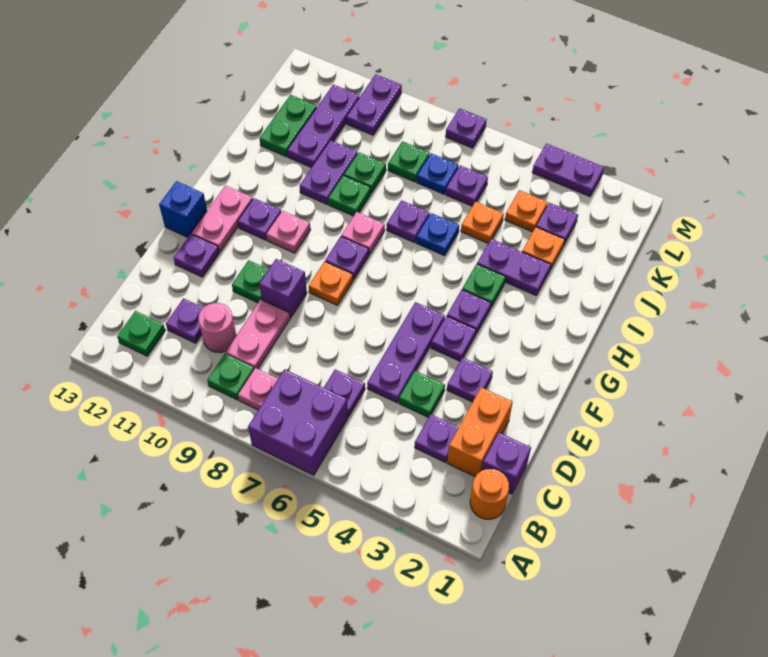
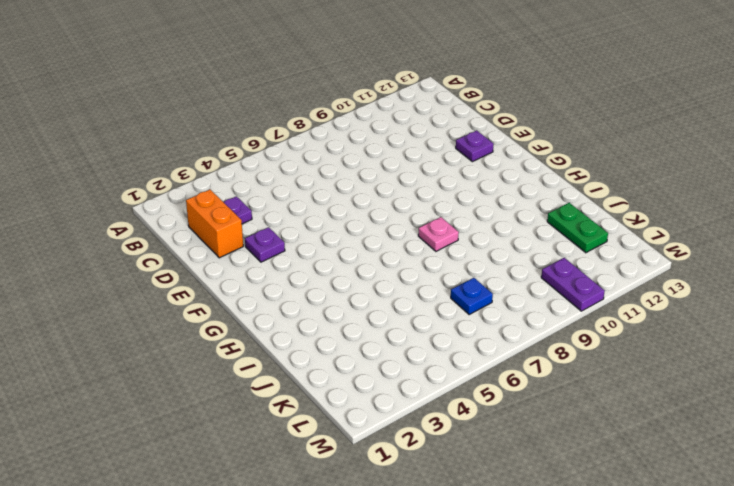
none -> purple 2x2 brick [248,369,348,475]
none -> orange 1x1 round brick [470,469,509,519]
none -> pink 1x1 plate [238,368,278,410]
none -> green 1x1 plate [207,354,254,400]

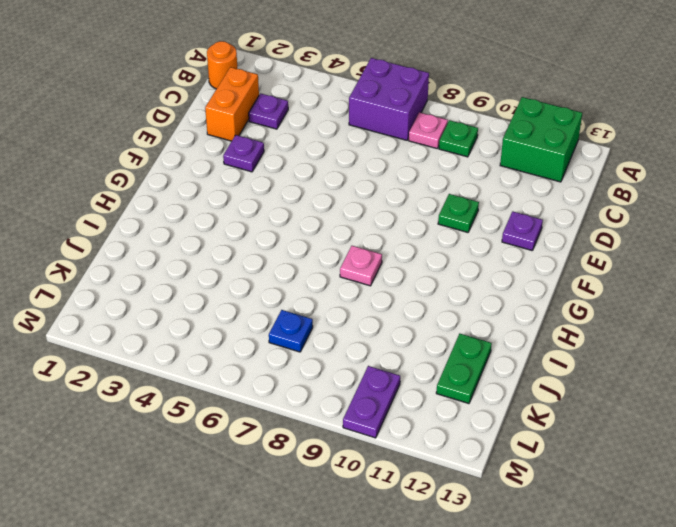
green 2x2 brick [500,97,582,182] -> green 1x1 plate [117,311,165,356]
none -> purple 1x1 brick [482,433,531,494]
none -> purple 1x1 plate [324,369,365,416]
none -> pink 1x2 plate [226,300,290,369]
none -> pink 1x1 round brick [198,303,236,353]

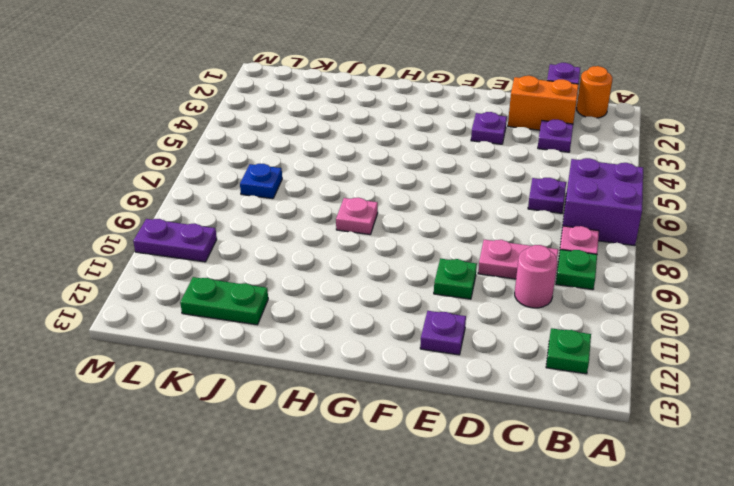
none -> purple 1x1 plate [166,298,203,343]
none -> green 1x1 plate [399,371,445,417]
none -> purple 1x3 plate [367,302,445,403]
none -> purple 1x1 brick [259,259,307,318]

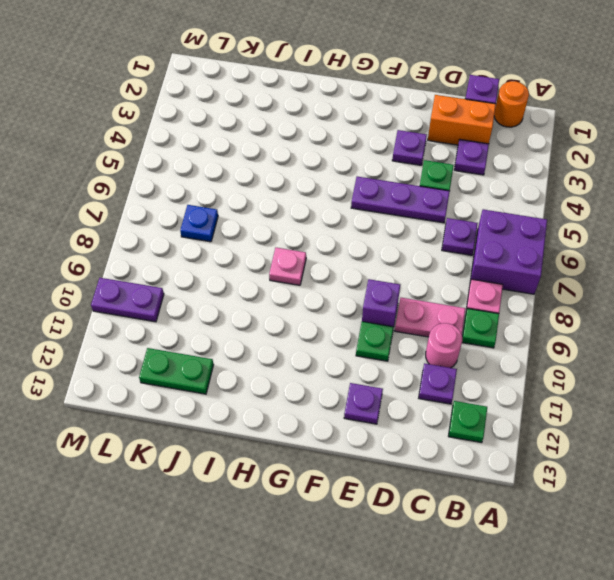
none -> purple 1x1 plate [431,316,476,361]
none -> orange 1x1 plate [309,262,353,305]
none -> pink 1x2 plate [192,186,253,252]
none -> blue 1x1 brick [159,181,207,237]

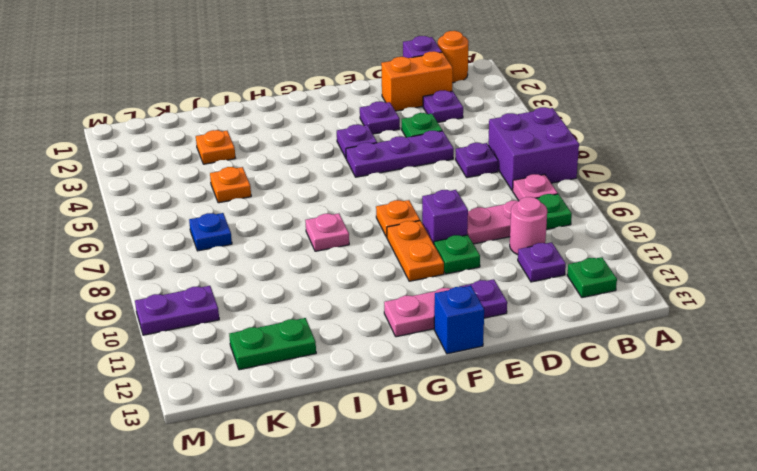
orange 1x2 plate [387,221,444,281] -> none
none -> purple 1x1 plate [447,290,491,334]
none -> purple 1x1 plate [325,237,369,280]
none -> pink 1x1 plate [266,211,311,253]
none -> purple 1x1 plate [238,198,281,240]

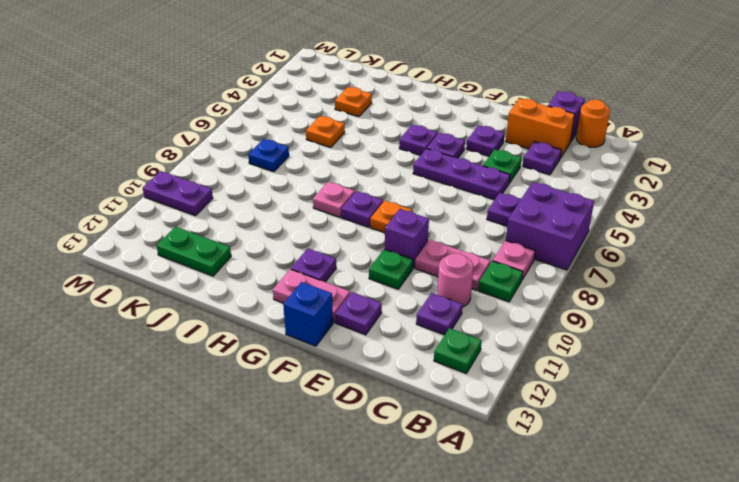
none -> pink 1x1 plate [266,211,311,253]
none -> green 1x1 plate [462,264,506,307]
none -> purple 1x2 plate [477,239,551,295]
none -> blue 1x1 plate [416,213,459,256]

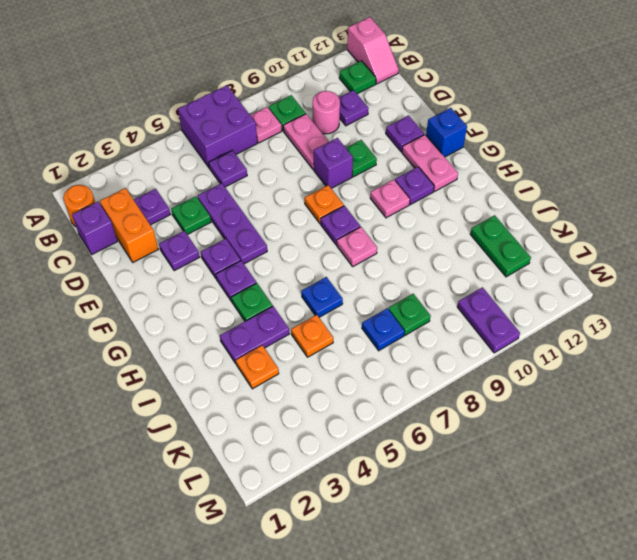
pink 1x2 slope [347,17,399,84] -> none
none -> purple 1x1 plate [387,200,429,243]
none -> green 1x1 plate [328,175,371,216]
none -> purple 1x2 plate [300,140,357,204]
none -> green 1x1 plate [344,152,386,193]

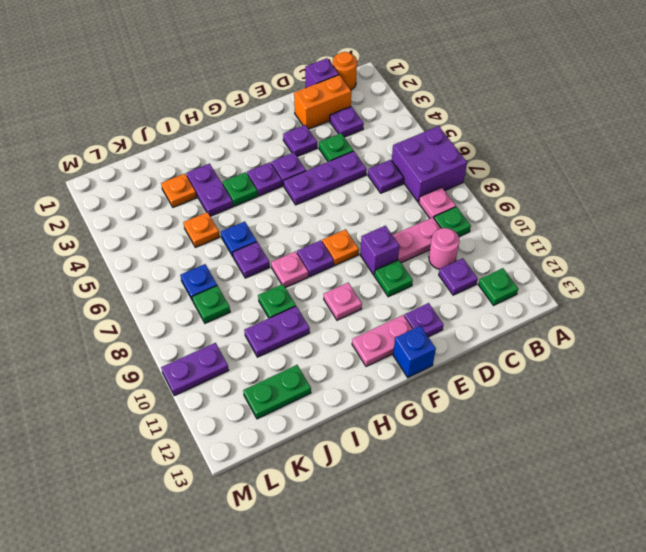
none -> purple 1x1 plate [238,198,281,240]
none -> green 1x1 plate [344,152,386,193]
none -> purple 1x3 plate [287,85,359,168]
none -> purple 1x1 plate [536,203,578,244]

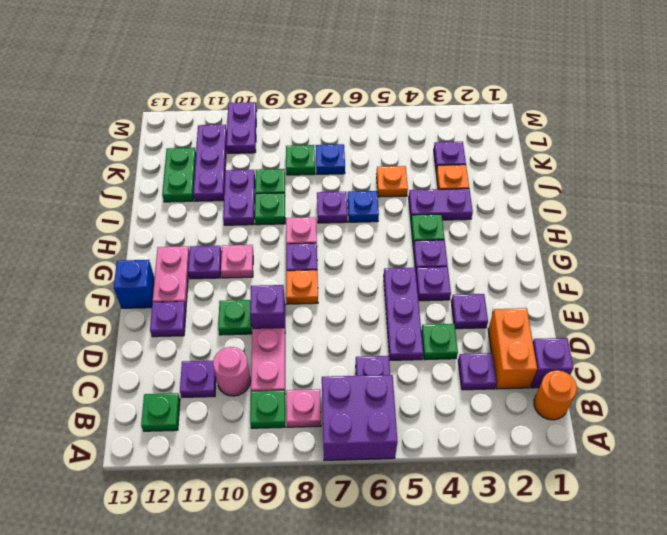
none -> orange 1x1 plate [505,190,548,232]
none -> purple 1x1 plate [446,166,488,206]
none -> purple 1x2 plate [532,144,604,197]
none -> purple 1x1 plate [446,108,486,148]

